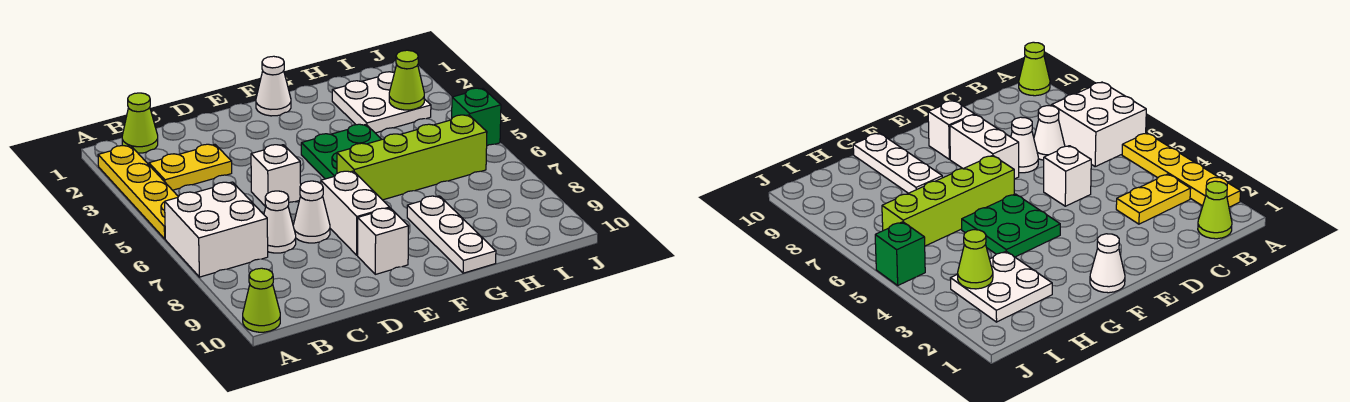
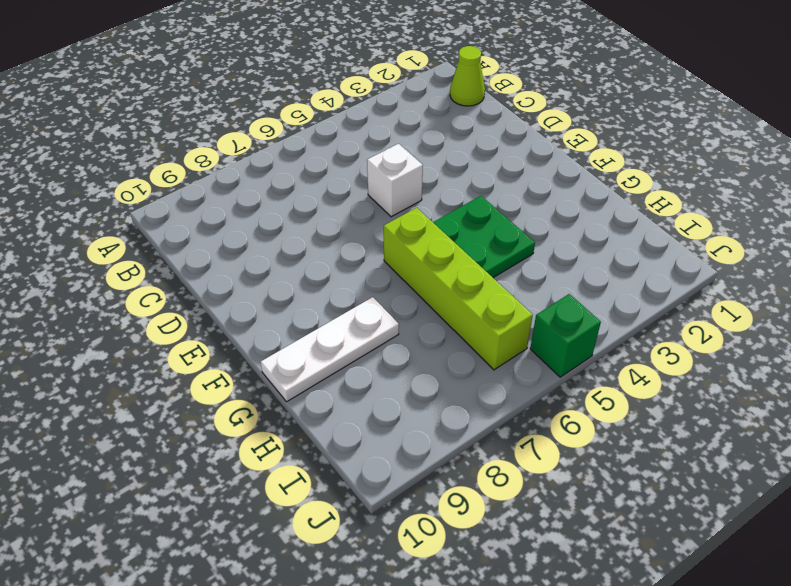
none -> yellow 1x4 plate [98,145,178,239]
none -> white 2x2 brick [165,182,268,277]
none -> lime 1x1 cone [243,268,280,332]

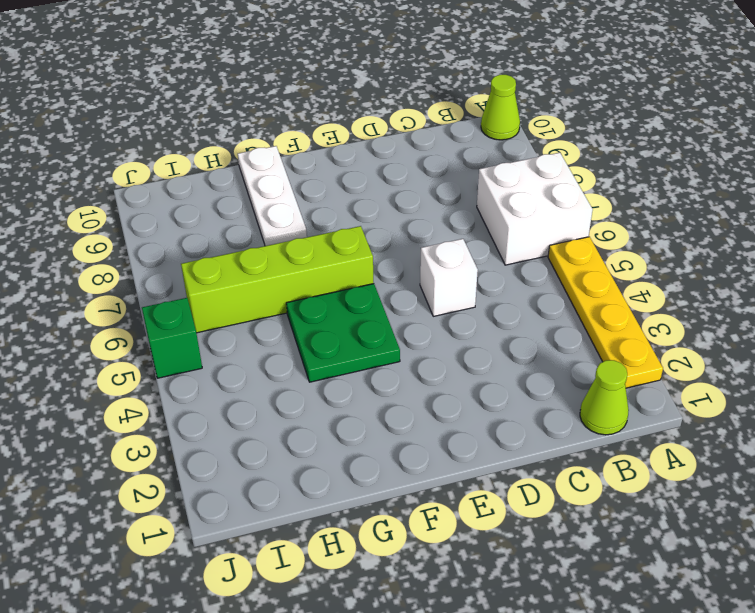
none -> yellow 1x2 plate [149,144,232,190]
none -> white 1x1 cone [264,191,296,253]
none -> white 1x1 cone [293,181,330,243]

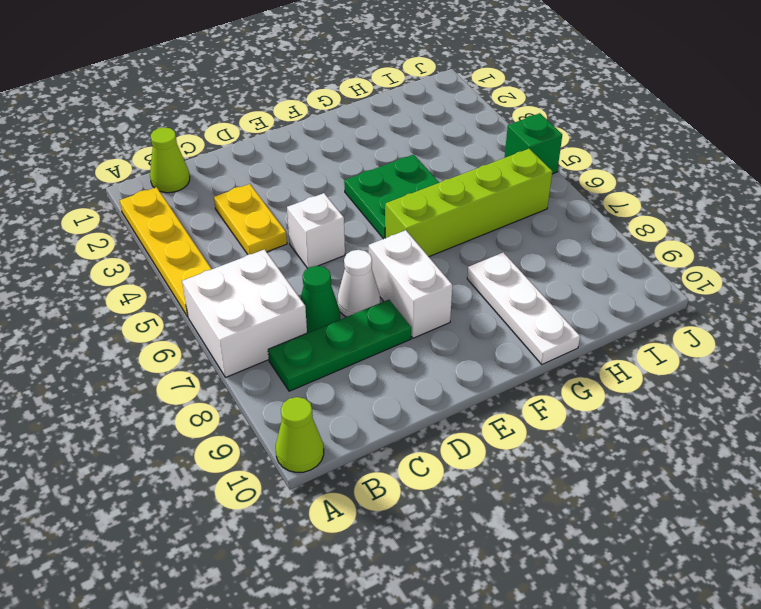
green 1x3 plate [268,300,411,391] -> none
yellow 1x2 plate [214,184,287,255] -> yellow 1x2 plate turned to [149,144,232,190]
green 1x1 cone [301,266,340,333] -> white 1x1 cone [264,191,296,253]
none -> white 1x1 brick [358,208,409,274]
none -> white 1x1 cone [256,56,291,116]
none -> white 2x2 plate [332,72,431,133]

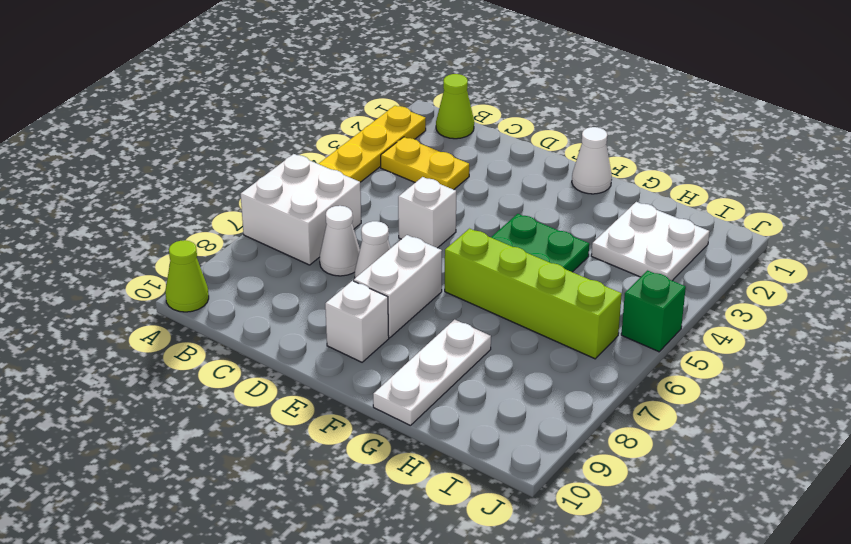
none -> lime 1x1 cone [389,50,424,110]

